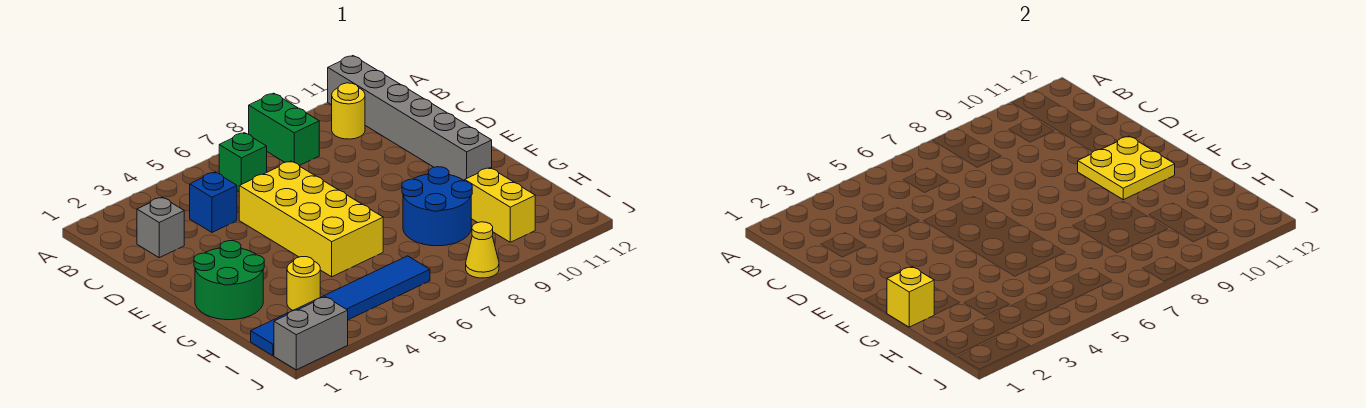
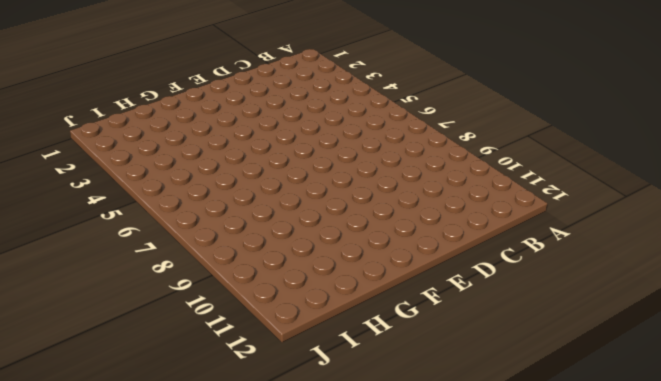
none -> green 1x2 brick [249,93,319,166]
none -> grey 1x6 brick [328,56,492,181]
none -> green 1x1 brick [219,133,267,192]

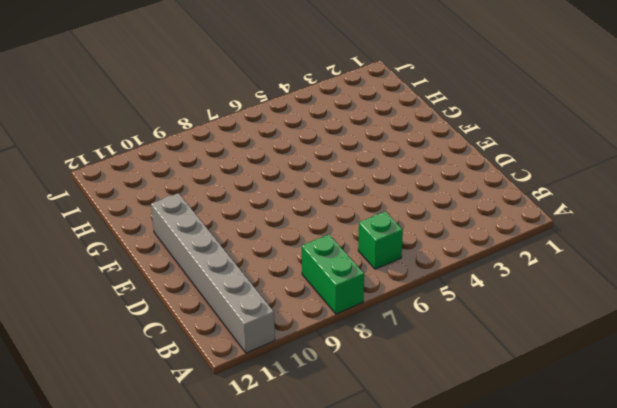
none -> yellow 1x1 round brick [332,83,365,139]
none -> grey 1x1 brick [137,197,184,258]
none -> blue 1x1 brick [190,172,237,232]

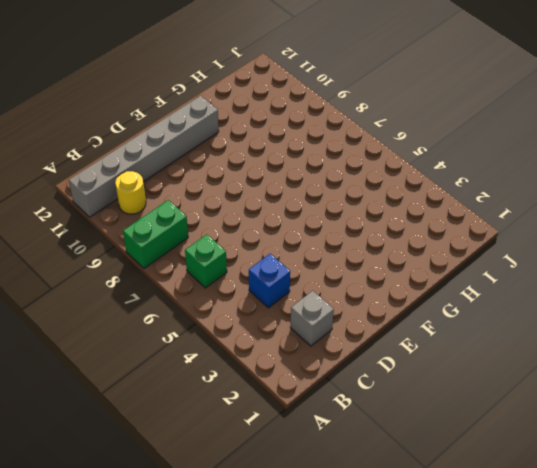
none -> yellow 2x4 brick [239,161,383,277]
none -> green 2x2 round brick [194,241,264,320]
none -> blue 2x2 round brick [402,167,472,246]

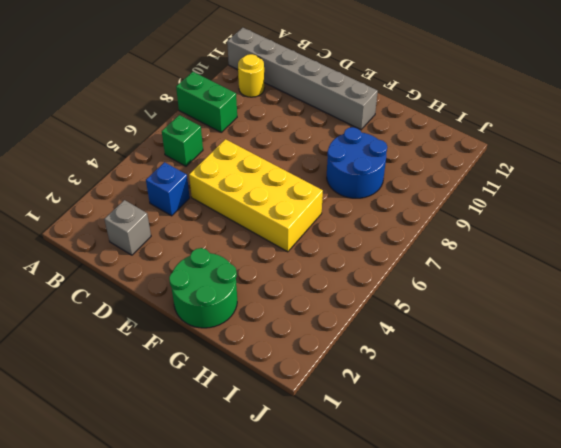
none -> yellow 1x1 round brick [287,257,320,310]
none -> yellow 1x2 brick [465,168,535,242]
none -> blue 1x6 tile [251,256,430,356]

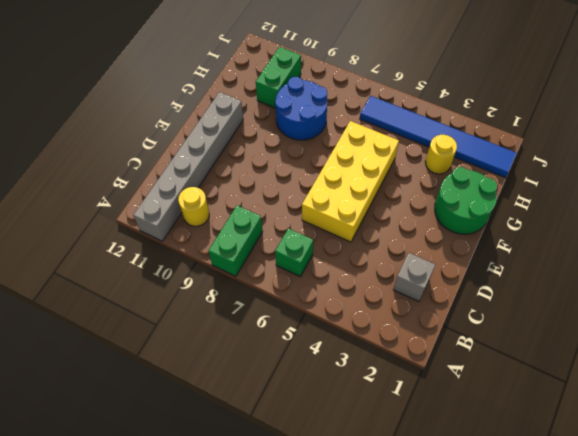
green 1x2 brick [256,47,301,108] -> yellow 1x2 brick [465,168,535,242]
none -> blue 1x1 brick [190,172,237,232]
none -> grey 1x2 brick [274,297,348,370]
none -> yellow 1x1 cone [466,222,499,278]

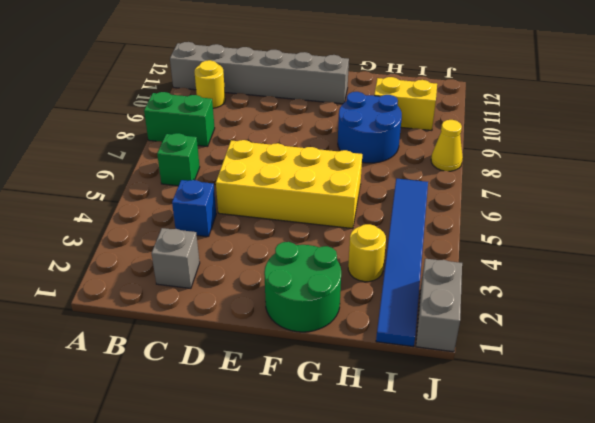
none -> yellow 2x2 plate [1078,136,1175,200]
none -> yellow 1x1 brick [887,267,934,327]

